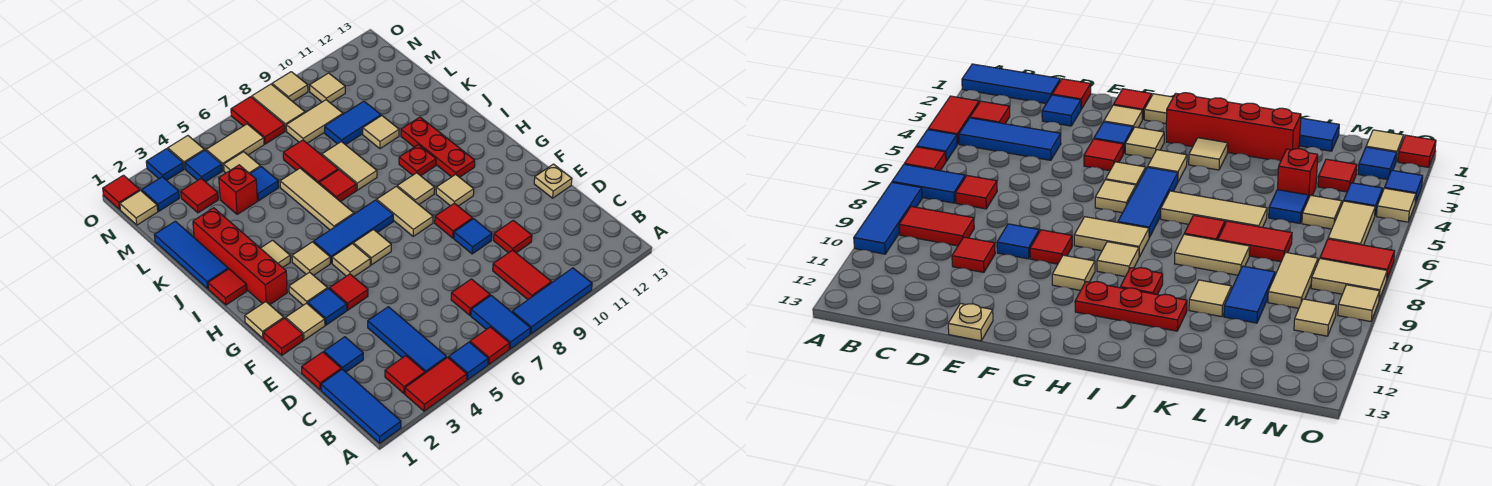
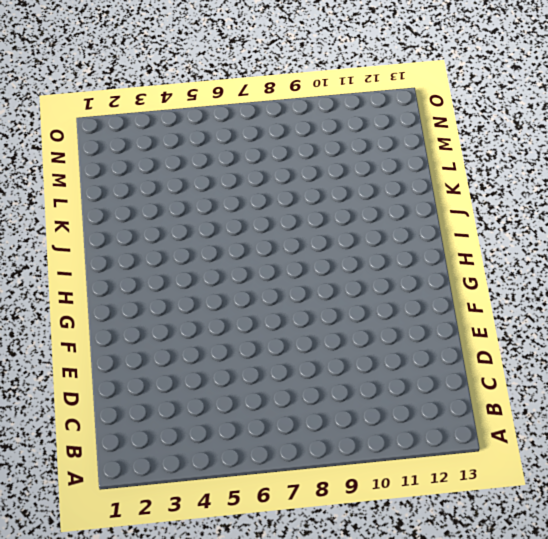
none -> blue 1x3 tile [321,369,401,443]
none -> red 1x2 tile [405,357,467,411]
none -> blue 1x1 tile [449,342,488,380]
none -> red 1x1 tile [470,327,509,364]

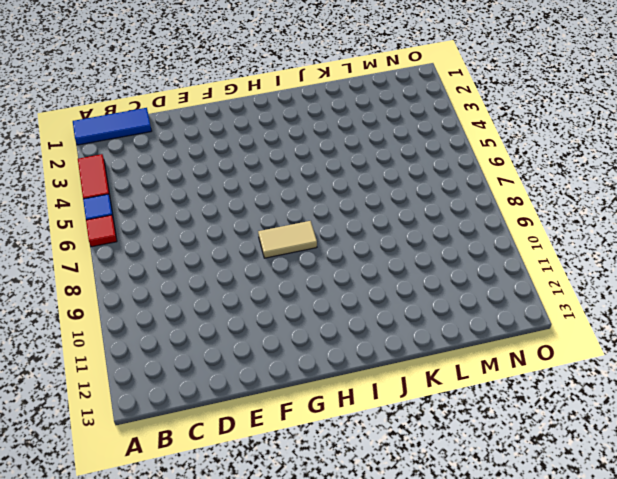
none -> blue 1x2 tile [471,296,530,349]
none -> blue 1x3 tile [512,268,592,334]
none -> red 1x1 tile [385,356,425,393]
none -> blue 1x3 tile [368,307,447,373]

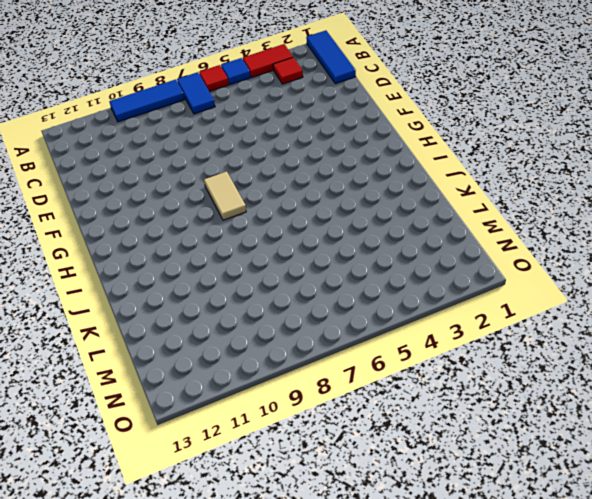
none -> blue 1x3 tile [368,307,447,373]
none -> red 1x2 tile [493,250,551,299]
none -> red 1x1 tile [451,279,490,315]
none -> red 1x1 tile [302,352,341,390]

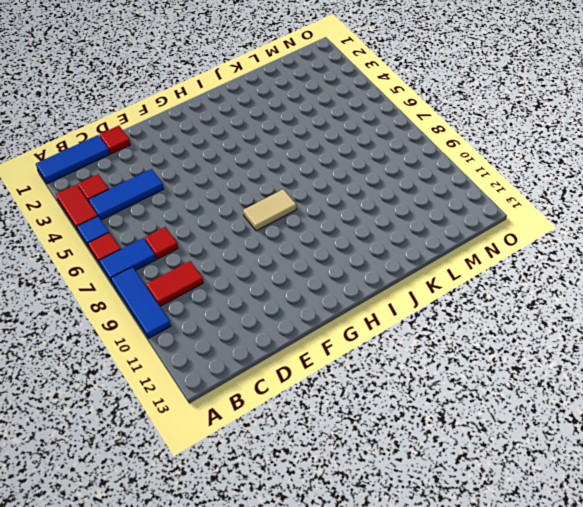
none -> blue 1x1 tile [324,337,363,372]
none -> red 1x1 tile [494,220,532,253]
none -> blue 1x1 tile [454,219,492,254]
none -> tan 1x1 plate [534,164,572,198]

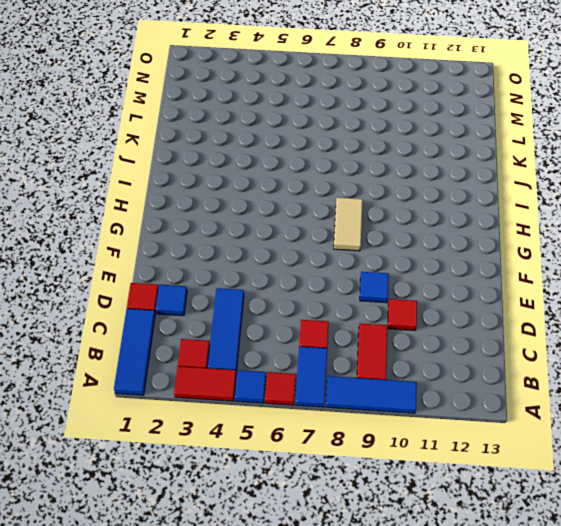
none -> tan 1x1 plate [534,164,572,198]
none -> red 1x1 tile [264,318,303,355]
none -> tan 1x1 tile [286,303,325,340]
none -> blue 1x1 tile [308,289,347,325]

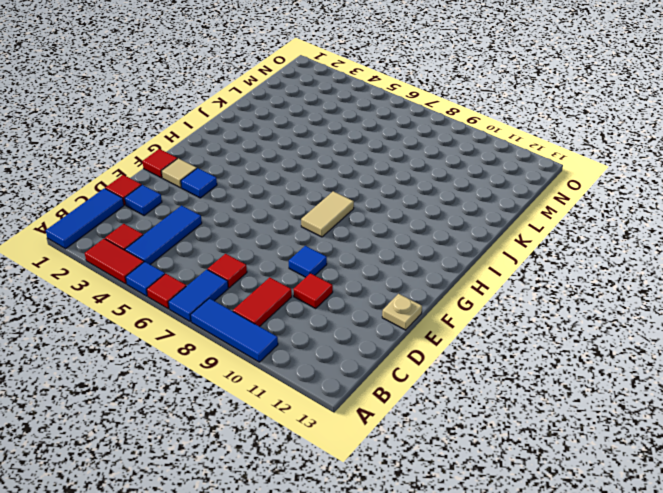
none -> red 1x1 tile [329,274,368,310]
none -> red 1x1 tile [435,203,473,238]
none -> tan 1x1 tile [245,302,284,338]
none -> tan 1x1 tile [289,272,328,305]

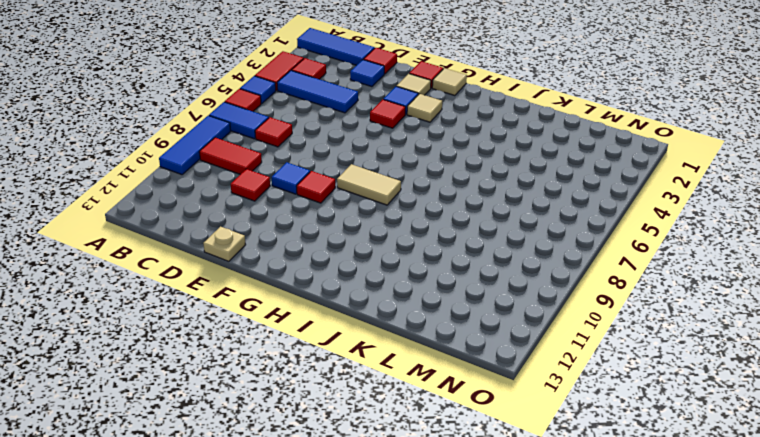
none -> tan 1x1 tile [332,244,370,277]
none -> tan 1x1 tile [353,230,391,265]
none -> tan 1x1 tile [436,174,474,206]
none -> red 1x4 brick [193,208,287,305]

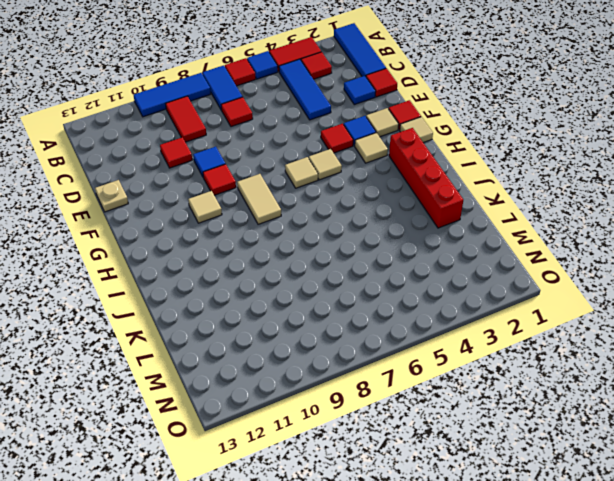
none -> tan 1x1 tile [292,242,330,275]
none -> blue 1x3 tile [314,200,393,263]
none -> tan 1x1 tile [397,173,435,204]
none -> red 1x3 plate [401,117,475,177]

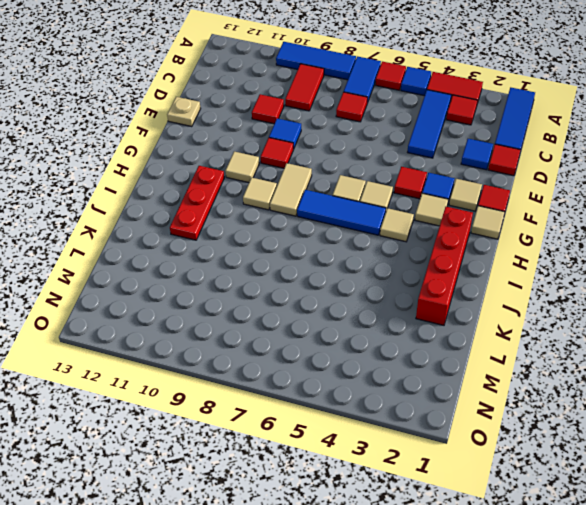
none -> red 1x1 tile [208,269,247,305]
none -> tan 1x1 tile [261,240,290,268]
none -> tan 1x3 tile [280,168,354,230]
none -> red 1x1 plate [399,145,436,176]

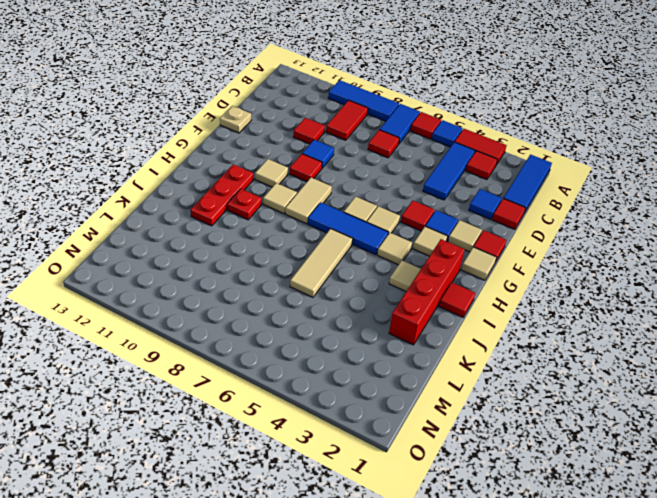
none -> blue 1x3 tile [155,221,228,289]
none -> red 1x1 tile [319,170,356,202]
none -> tan 1x2 tile [322,142,377,190]
none -> red 1x2 tile [283,140,338,183]

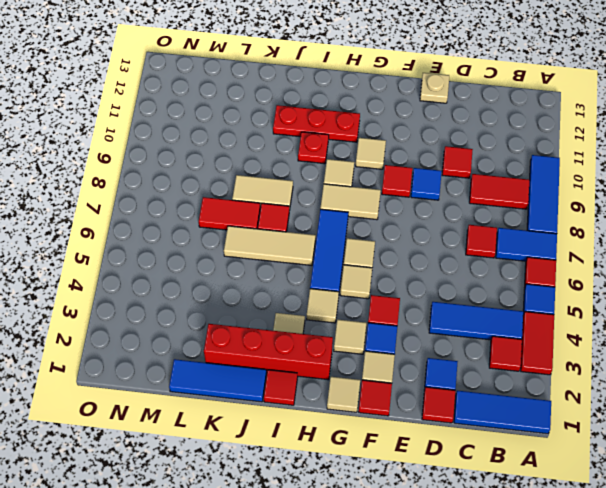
none -> tan 1x1 tile [363,116,399,149]
none -> red 1x1 brick [219,165,257,214]
none -> blue 1x1 tile [250,167,279,201]
none -> blue 1x2 tile [325,101,381,145]

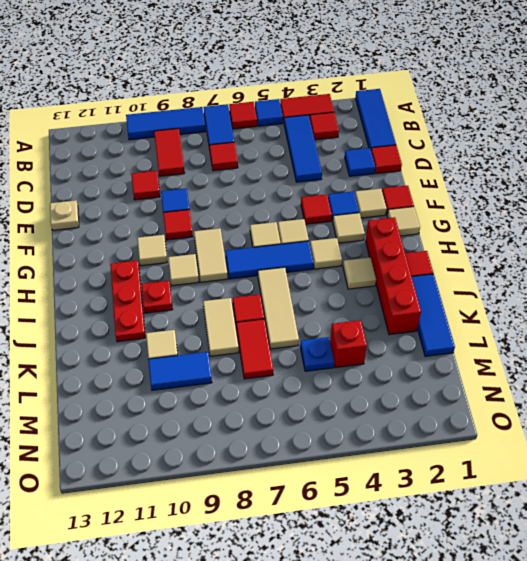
blue 1x1 plate [300,337,334,371] -> blue 1x1 tile [250,167,279,201]
none -> red 1x1 tile [181,178,218,213]
none -> tan 1x1 tile [224,152,261,174]
none -> tan 1x2 tile [286,100,343,143]
none -> tan 1x1 tile [120,190,158,225]

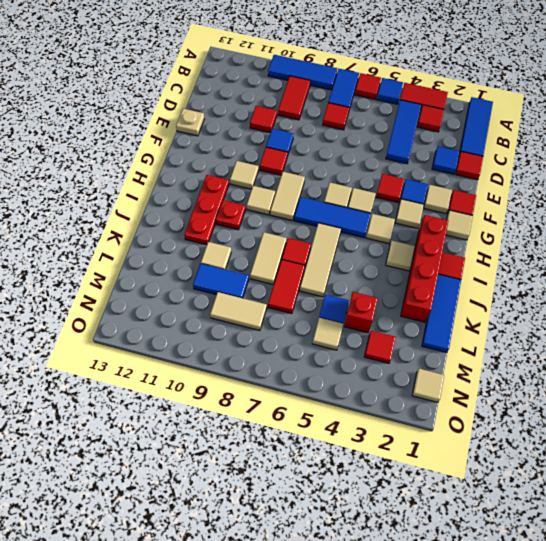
none -> blue 1x1 tile [142,177,179,211]
none -> blue 1x1 tile [185,150,222,182]
none -> tan 1x2 tile [206,124,264,170]
none -> red 1x2 tile [231,97,285,144]

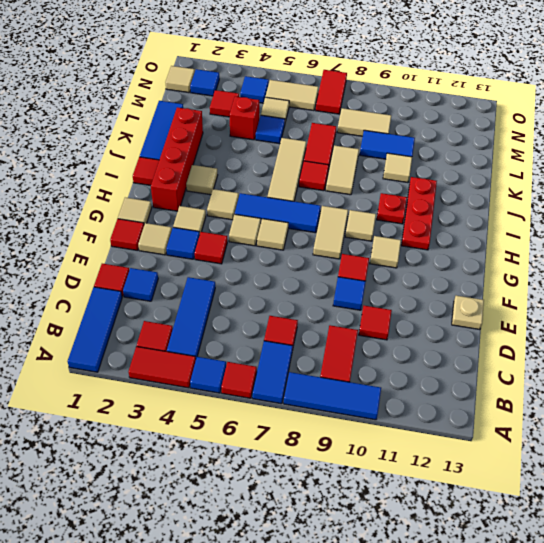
none -> tan 1x2 tile [252,84,305,131]
none -> tan 1x1 tile [310,73,345,103]
none -> red 1x1 tile [103,175,140,209]
none -> blue 1x1 tile [146,149,184,180]

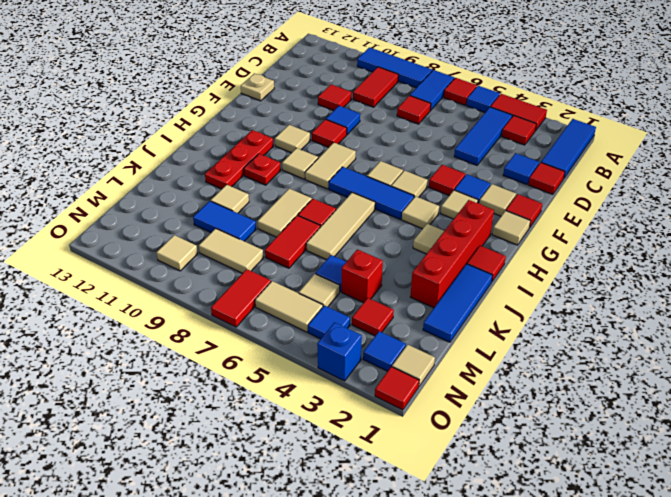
blue 1x1 brick [317,322,362,381] -> blue 1x1 tile [146,149,184,180]
none -> tan 1x2 tile [252,84,305,131]
none -> tan 1x1 tile [168,136,204,169]
none -> tan 1x1 tile [272,72,308,102]

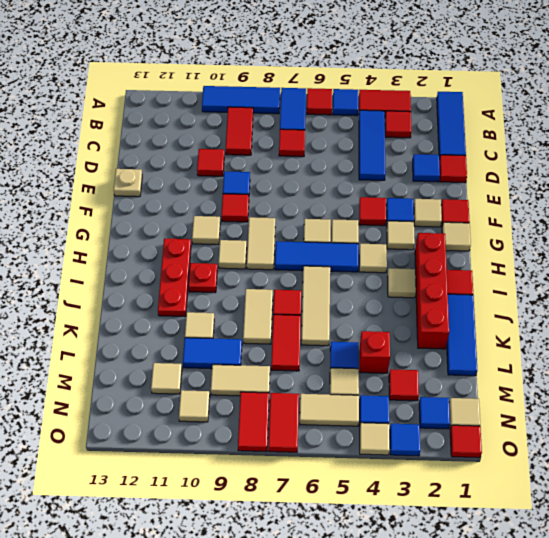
tan 1x1 tile [151,363,182,394] -> tan 1x1 tile moved to [272,72,308,102]
red 1x2 tile [238,392,269,452] -> tan 1x2 tile [252,84,305,131]

